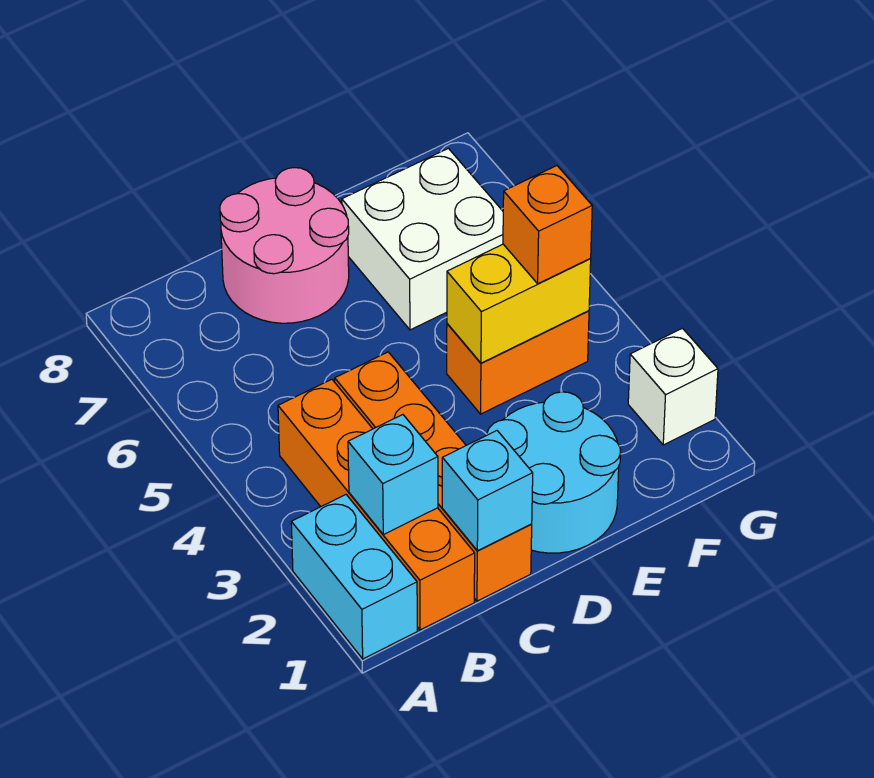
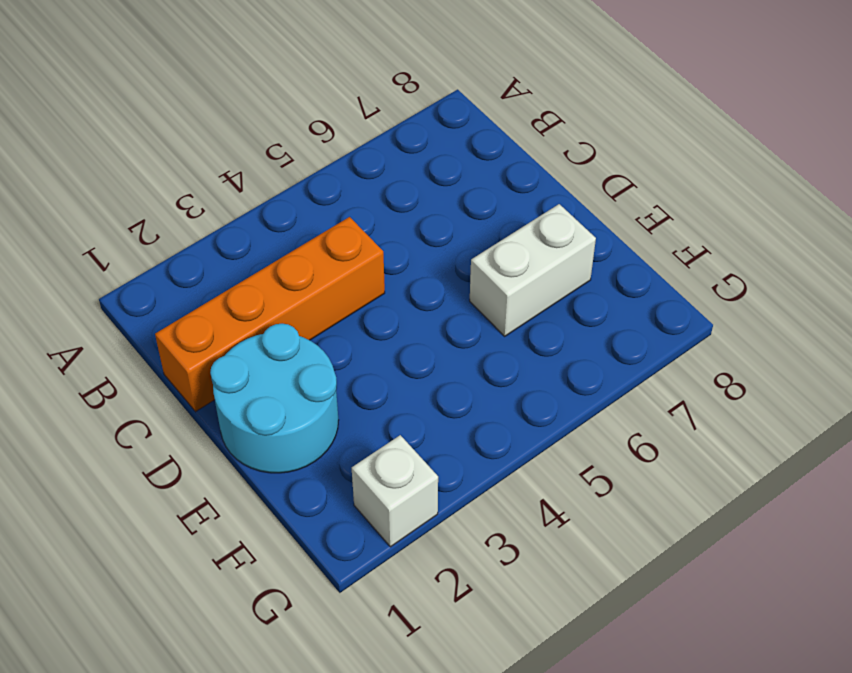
white 1x2 brick [470,204,596,336] -> white 2x2 brick [342,148,503,330]
none -> cyan 1x2 brick [291,495,417,659]
none -> orange 1x4 brick [278,379,475,630]
none -> pink 2x2 round brick [220,168,349,323]

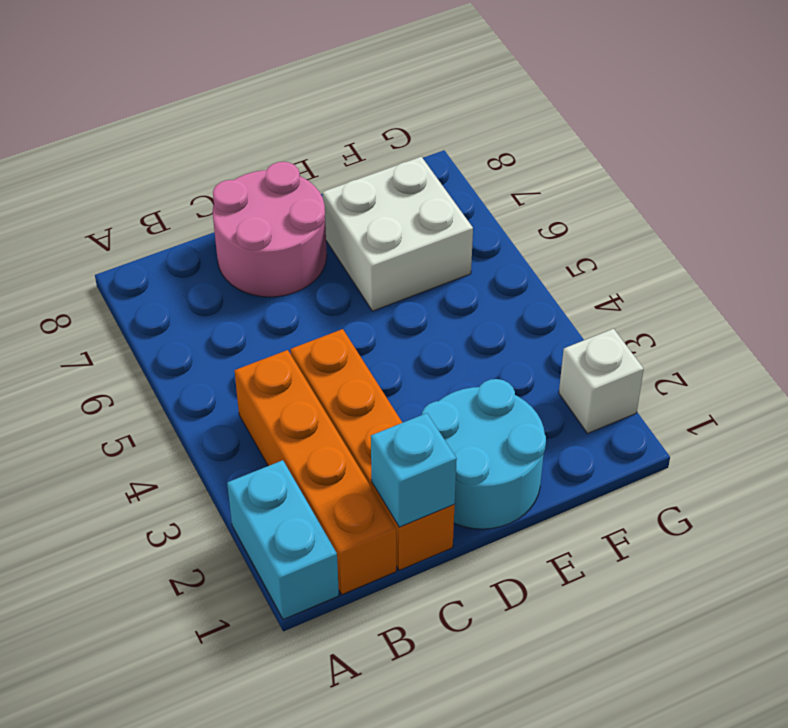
none -> orange 1x2 brick [447,311,589,414]
none -> cyan 1x1 brick [348,415,438,535]
none -> yellow 1x2 brick [447,244,591,363]

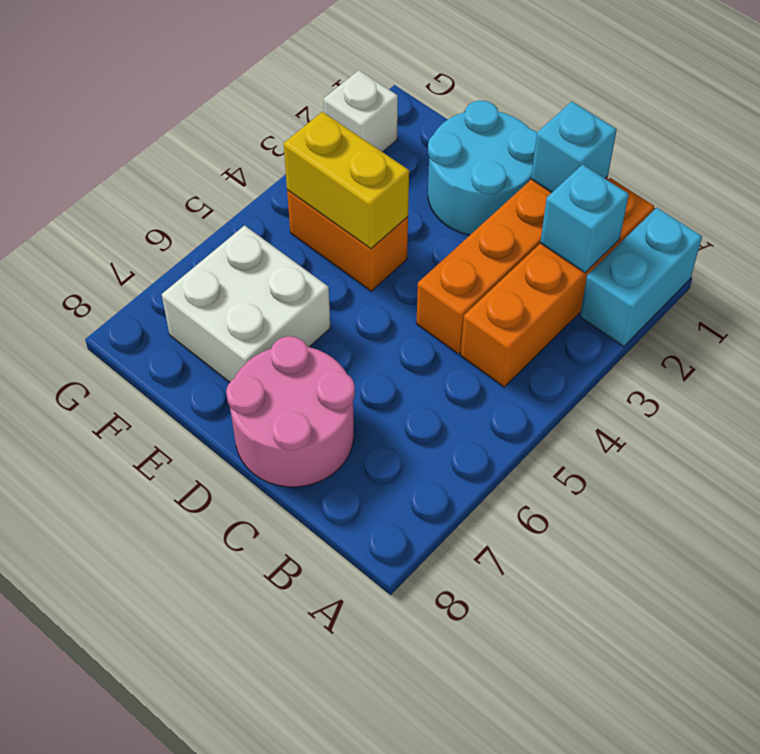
none -> orange 1x1 brick [503,166,592,284]

